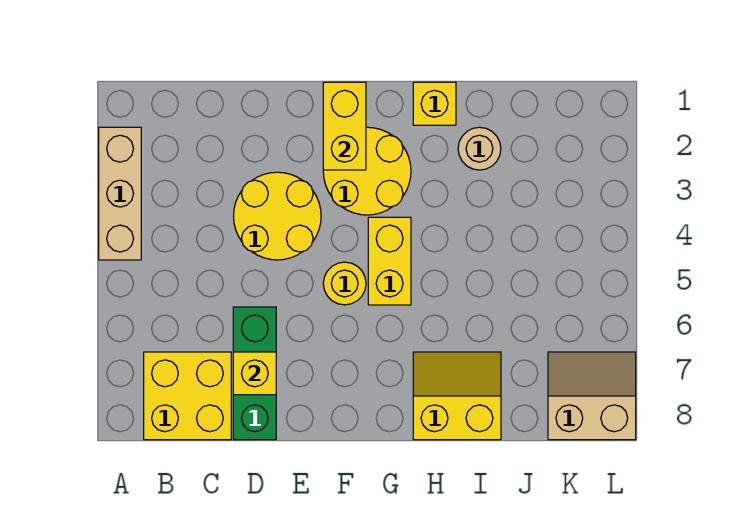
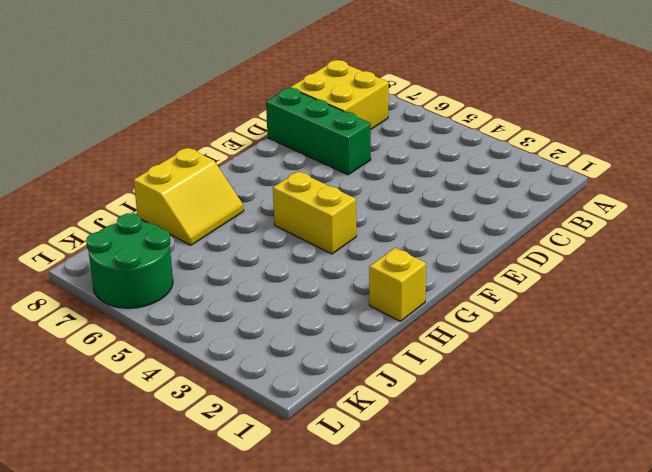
green 2x2 round brick [86,213,173,308] -> tan 2x2 slope [548,352,636,440]
none -> tan 1x3 brick [99,127,141,260]
none -> yellow 2x2 round brick [234,172,321,260]
none -> yellow 2x2 round brick [323,127,411,215]

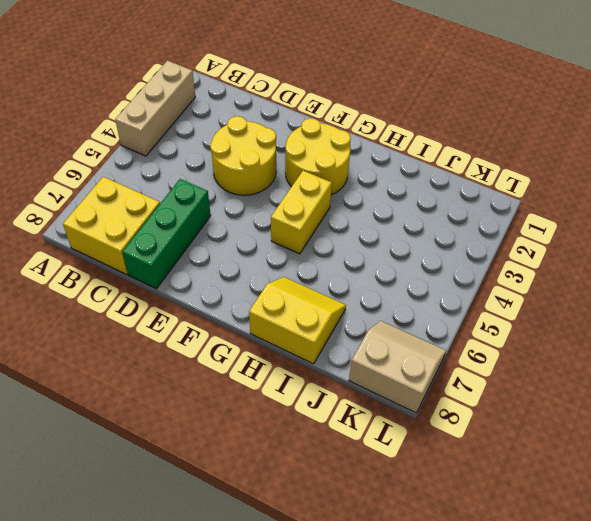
none -> yellow 1x1 round brick [323,262,366,305]
none -> yellow 1x1 brick [413,82,456,125]
none -> tan 1x1 round brick [458,127,501,170]

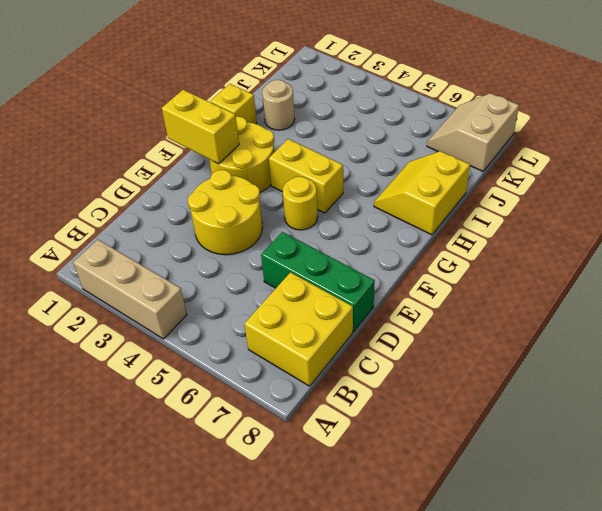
none -> yellow 1x1 brick [233,352,276,395]

